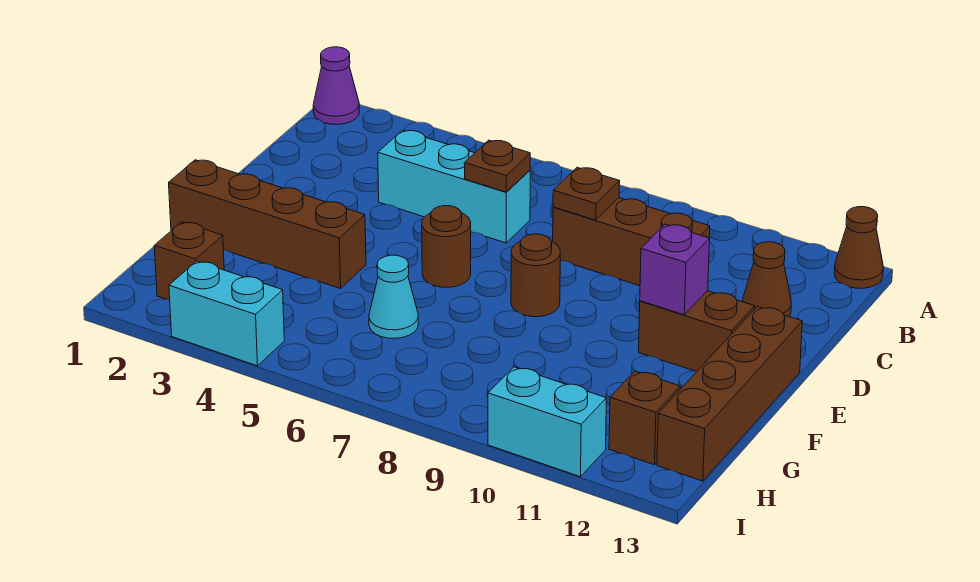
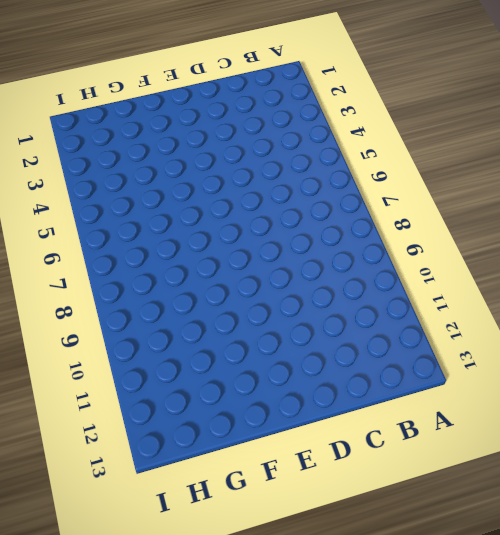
none -> purple 1x1 cone [313,47,359,124]
none -> brown 1x1 cone [834,207,883,288]
none -> cyan 1x3 brick [378,130,530,243]

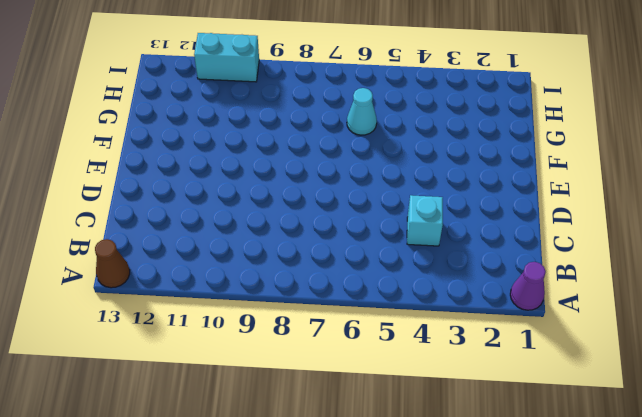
cyan 1x1 brick [407,195,443,246] -> cyan 1x3 brick [378,130,530,243]
none -> brown 1x3 brick [553,198,710,286]
none -> brown 1x1 cone [743,242,791,316]
none -> brown 1x1 round brick [422,206,471,287]

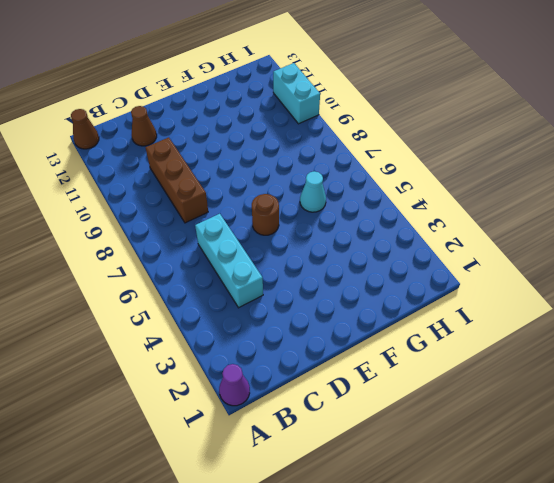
none -> brown 1x1 round brick [511,234,560,317]
none -> brown 1x2 brick [639,291,755,371]
none -> brown 1x4 brick [657,307,802,481]

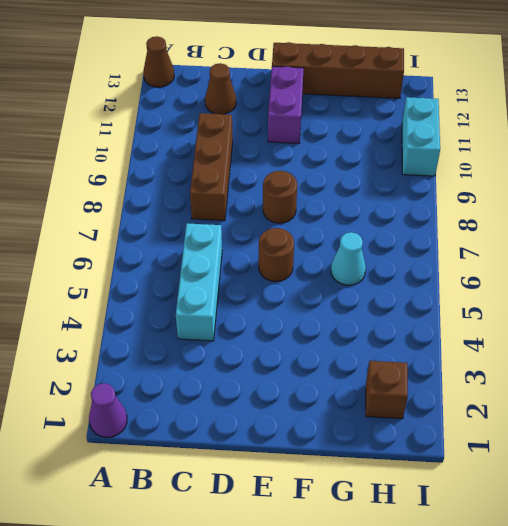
purple 1x2 brick [268,66,304,143] -> brown 1x2 brick [639,291,755,371]
none -> brown 1x4 brick [169,160,366,289]
none -> brown 1x1 brick [609,371,680,465]
none -> cyan 1x2 brick [169,261,284,366]

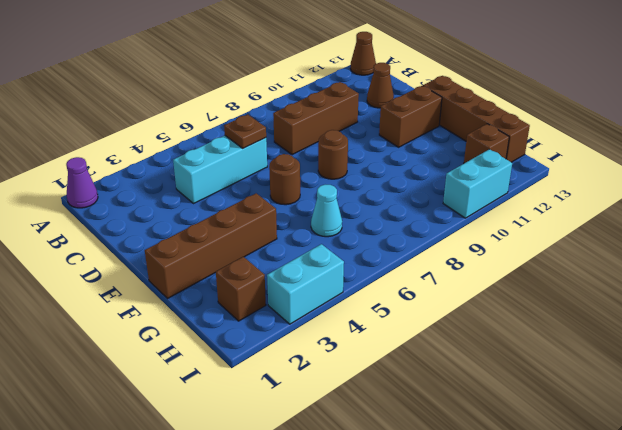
none -> brown 1x1 plate [553,167,620,220]
none -> purple 1x1 brick [640,224,710,315]

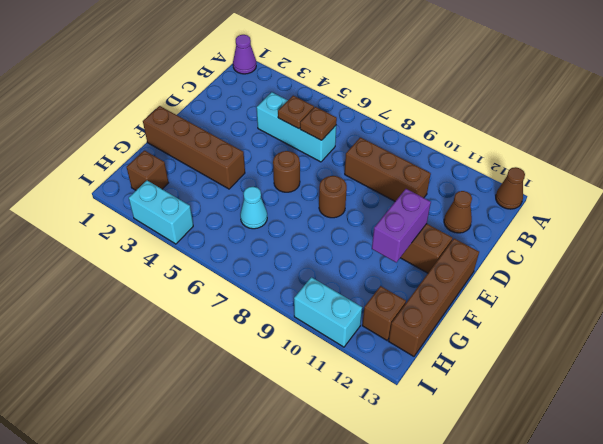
brown 1x1 plate [278,96,314,129] -> brown 1x1 plate moved to [553,167,620,220]
purple 1x2 brick [372,189,431,262] -> purple 1x1 brick [640,224,710,315]

